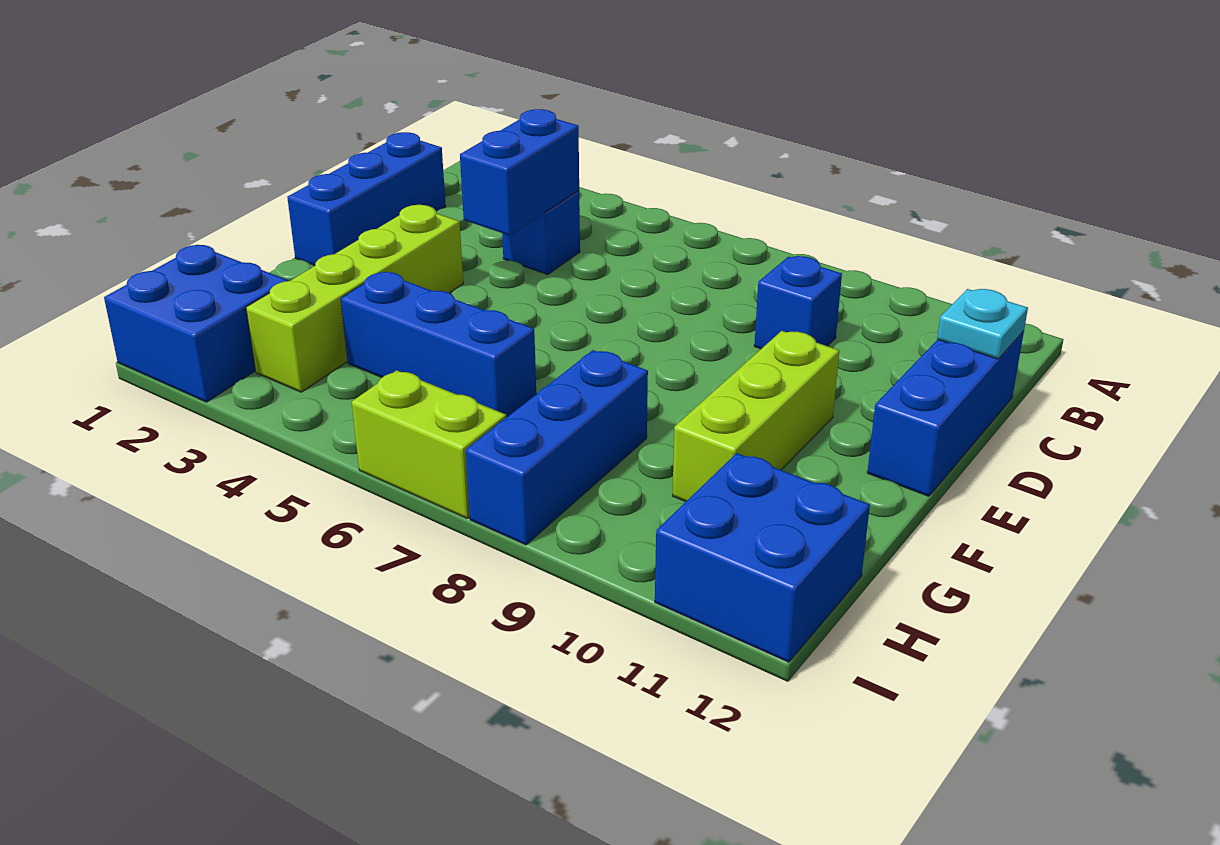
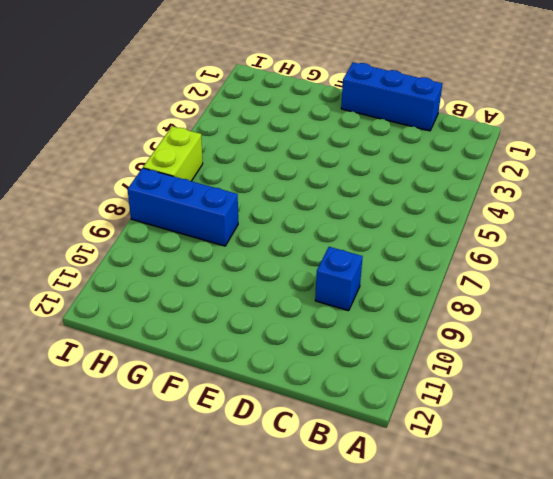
none -> blue 1x1 brick [502,191,580,275]
none -> blue 1x3 brick [867,331,1024,496]
none -> lime 1x4 brick [246,205,463,392]

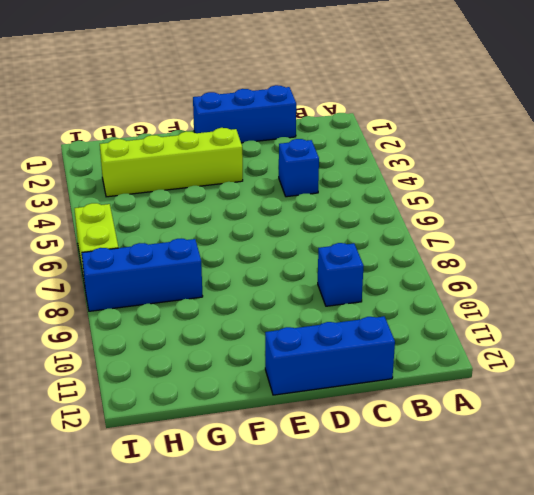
none -> lime 1x3 brick [673,331,839,502]
none -> blue 1x3 brick [341,272,536,418]
none -> blue 2x2 brick [104,245,288,402]

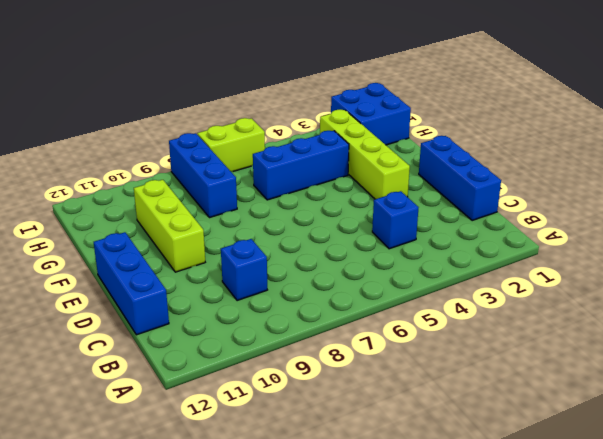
none -> blue 2x2 brick [655,453,870,662]
none -> blue 1x2 brick [460,109,579,236]
none -> cyan 1x1 plate [937,289,1028,359]

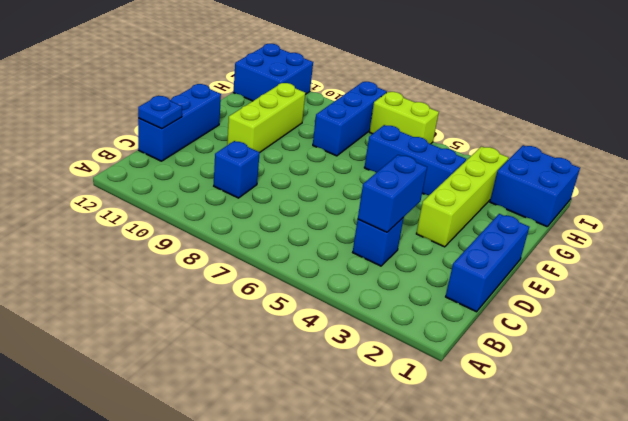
blue 1x1 plate [138,96,182,129] -> cyan 1x1 plate [937,289,1028,359]

